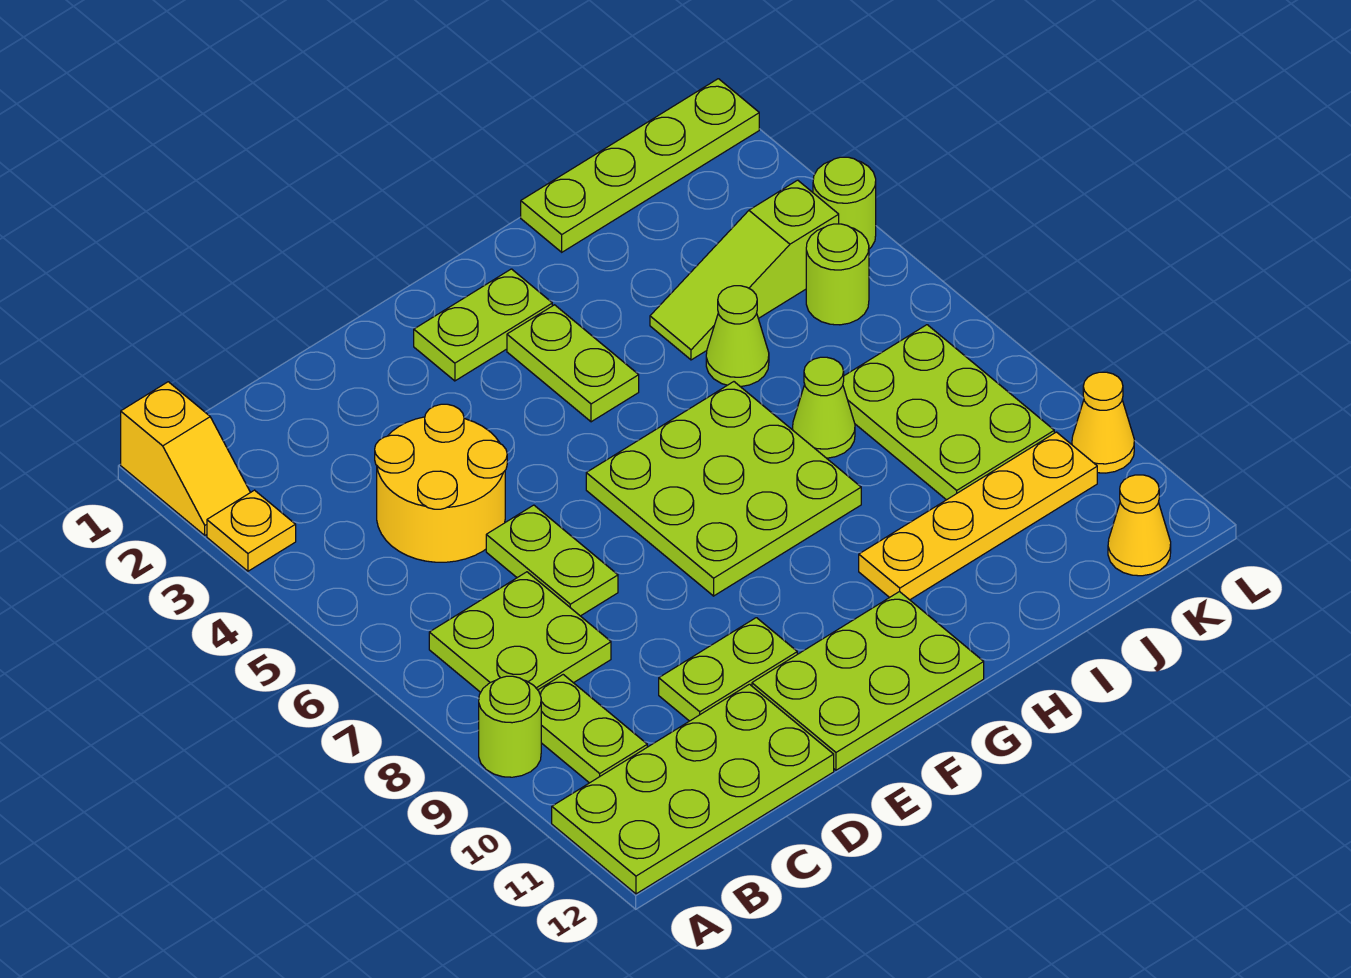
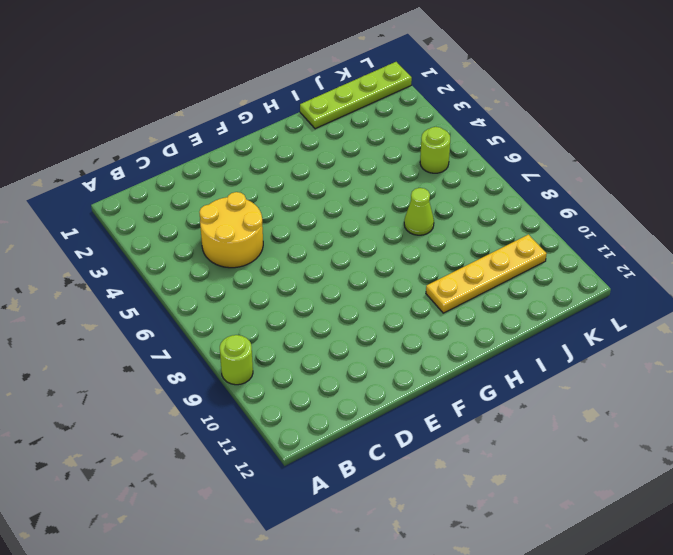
none -> yellow 1x2 slope [121,382,250,535]
none -> yellow 1x1 plate [207,490,296,571]
none -> lime 2x4 plate [552,684,834,894]

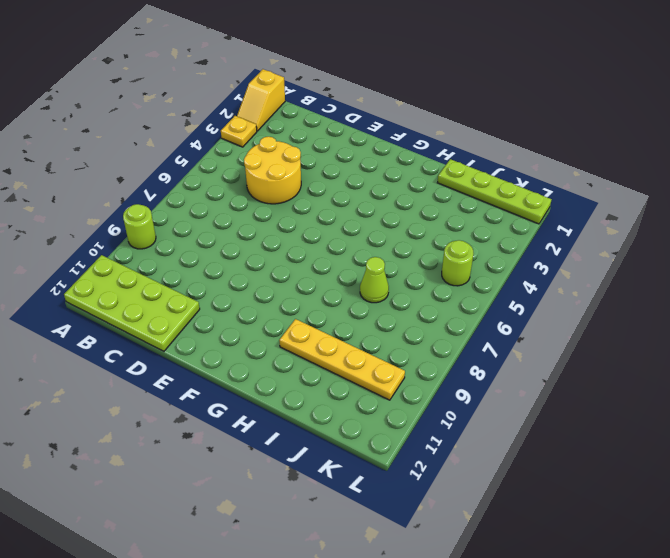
none -> lime 2x2 plate [429,572,611,692]
none -> lime 1x2 plate [538,675,647,783]
none -> lime 1x2 plate [486,505,618,616]

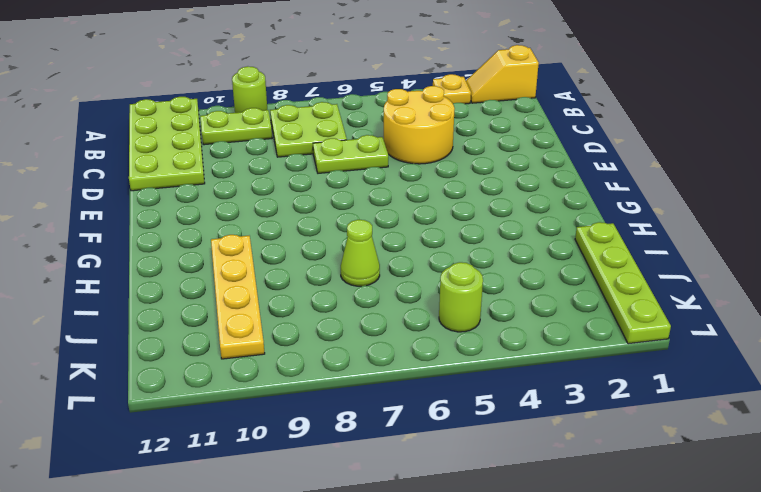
none -> lime 1x2 plate [659,618,797,721]
none -> lime 2x3 plate [752,591,984,770]
none -> lime 1x2 plate [414,269,552,381]

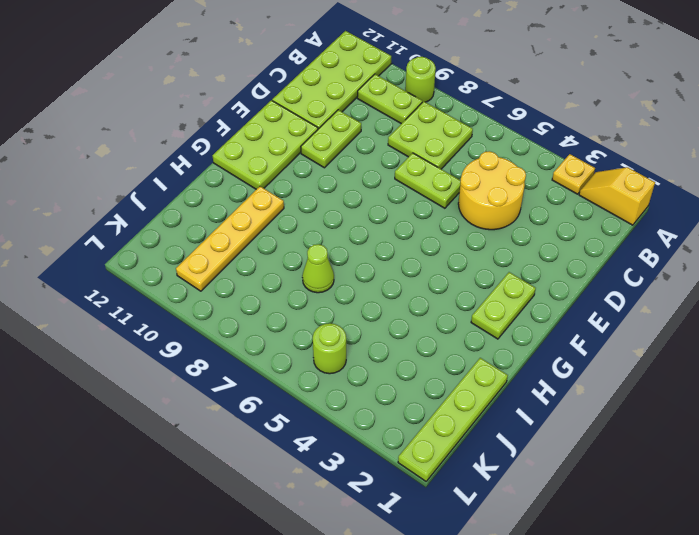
none -> lime 3x3 plate [586,382,861,596]
none -> lime 1x2 plate [507,305,639,422]
none -> lime 1x3 slope [650,180,839,360]

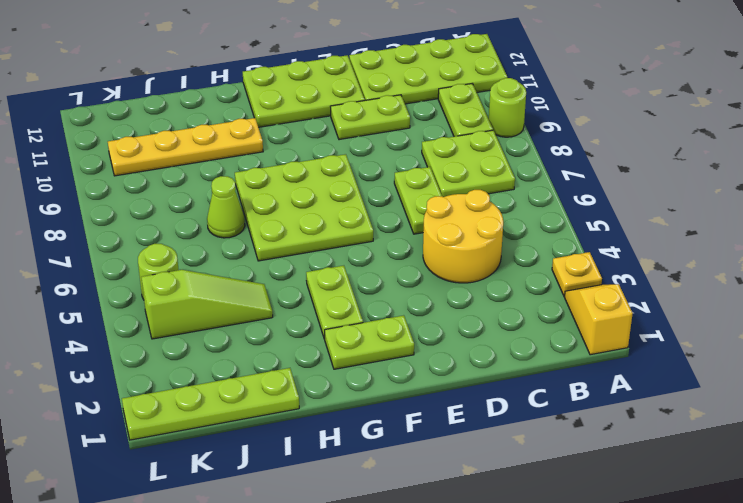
none -> lime 1x1 cone [706,286,769,387]
none -> lime 2x3 plate [843,325,1054,500]
none -> yellow 1x1 cone [1108,475,1171,576]

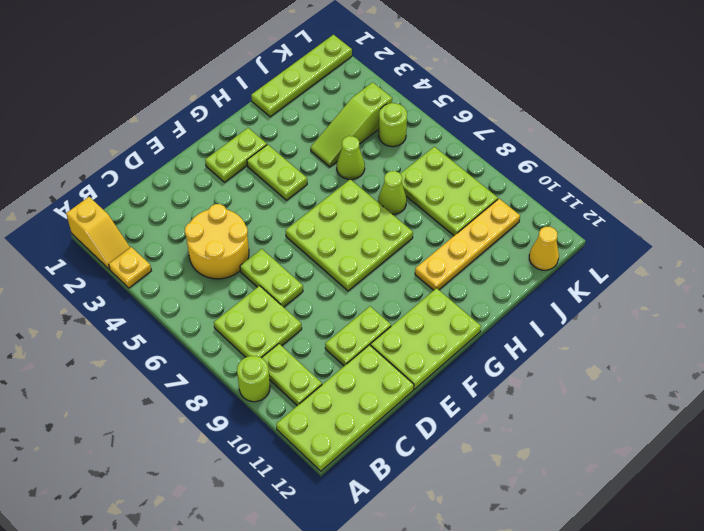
none -> lime 1x1 round brick [813,157,876,249]
none -> yellow 1x1 cone [1072,372,1134,473]

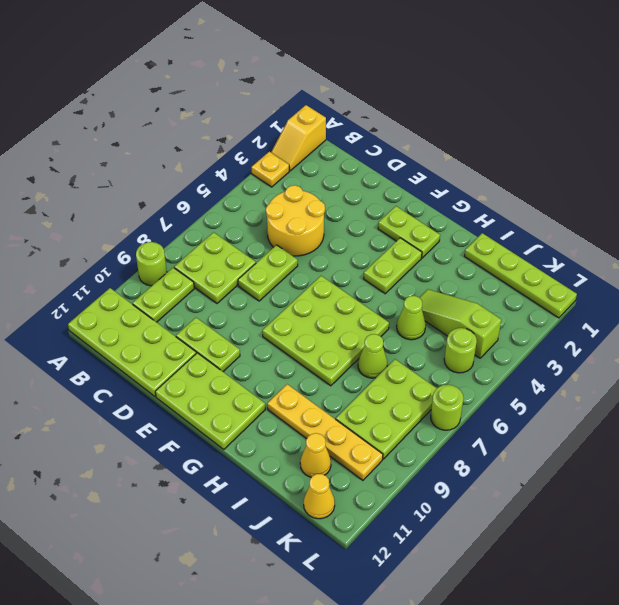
yellow 1x1 cone [300,433,331,477] -> yellow 1x1 cone moved to [1072,372,1134,473]
lime 1x1 round brick [431,385,463,430] -> lime 1x1 round brick moved to [813,157,876,249]

